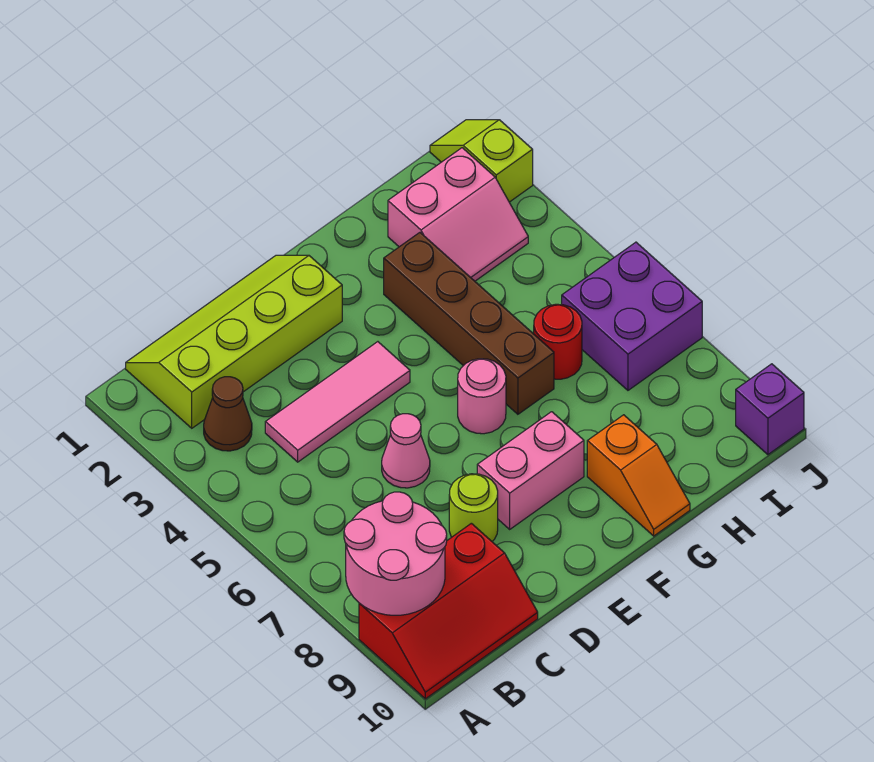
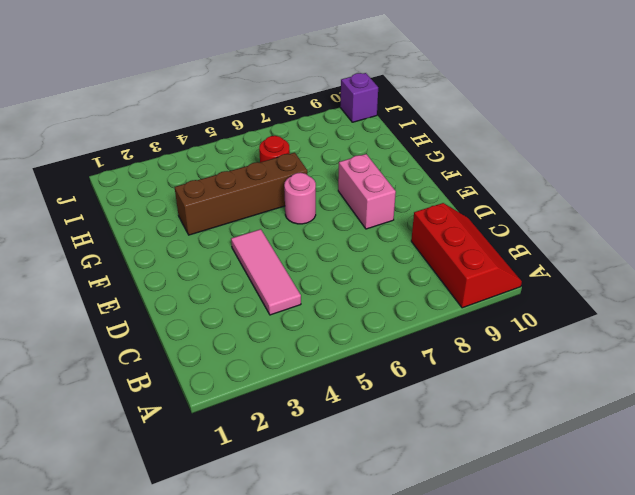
none -> lime 2x4 slope [126,255,342,428]
none -> brown 1x1 cone [204,377,252,451]
none -> pink 1x1 cone [382,414,430,488]

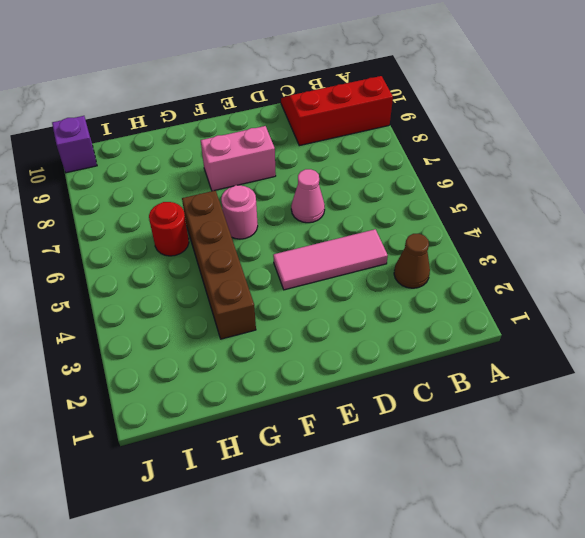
none -> lime 2x4 slope [126,255,342,428]
none -> lime 1x1 round brick [449,474,498,541]
none -> orange 1x2 slope [587,415,690,536]

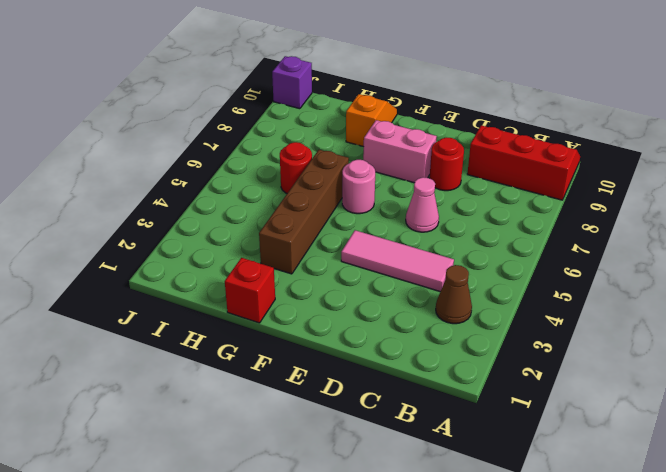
red 1x1 round brick [430,137,464,191] -> lime 1x1 round brick [449,474,498,541]
red 1x1 brick [225,258,275,323] -> none
none -> lime 2x4 slope [126,255,342,428]
none -> pink 2x2 slope [388,148,528,281]
none -> purple 2x2 brick [562,242,702,390]

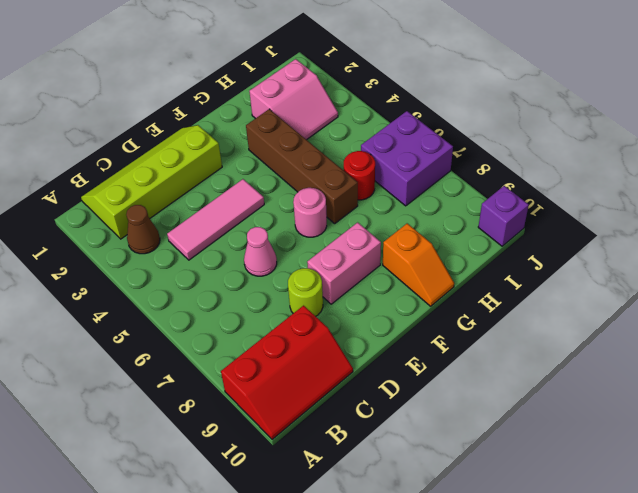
none -> lime 1x2 slope [430,120,533,202]
none -> pink 2x2 round brick [344,492,447,615]

